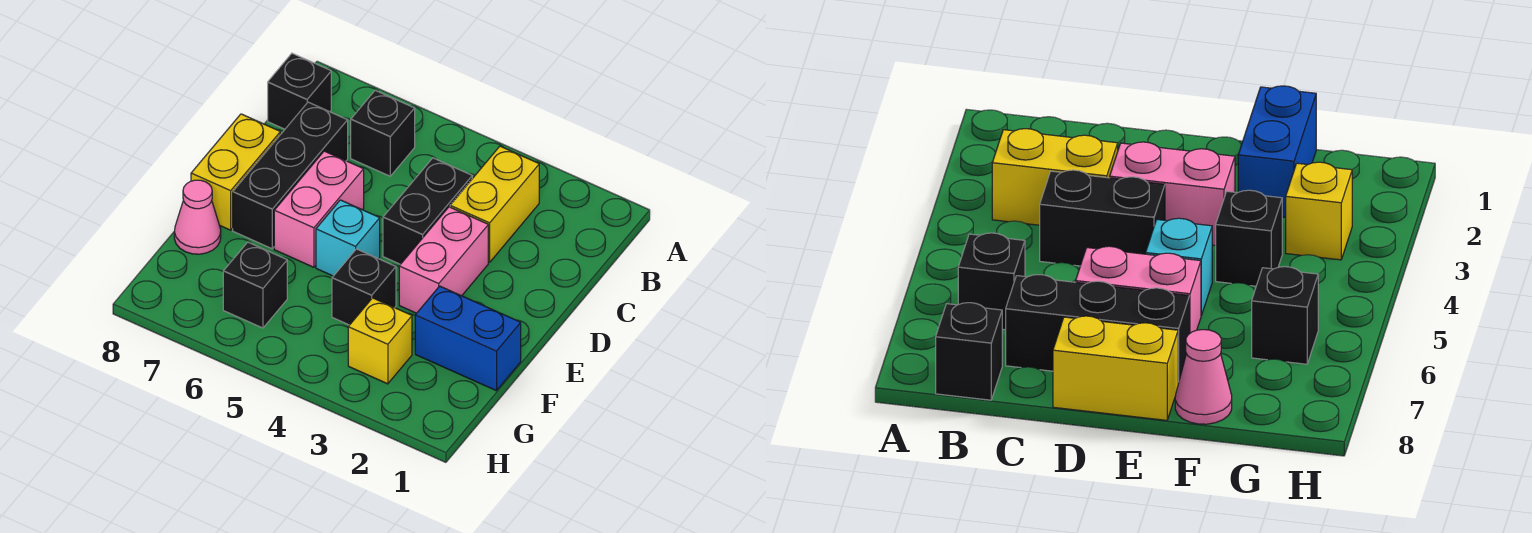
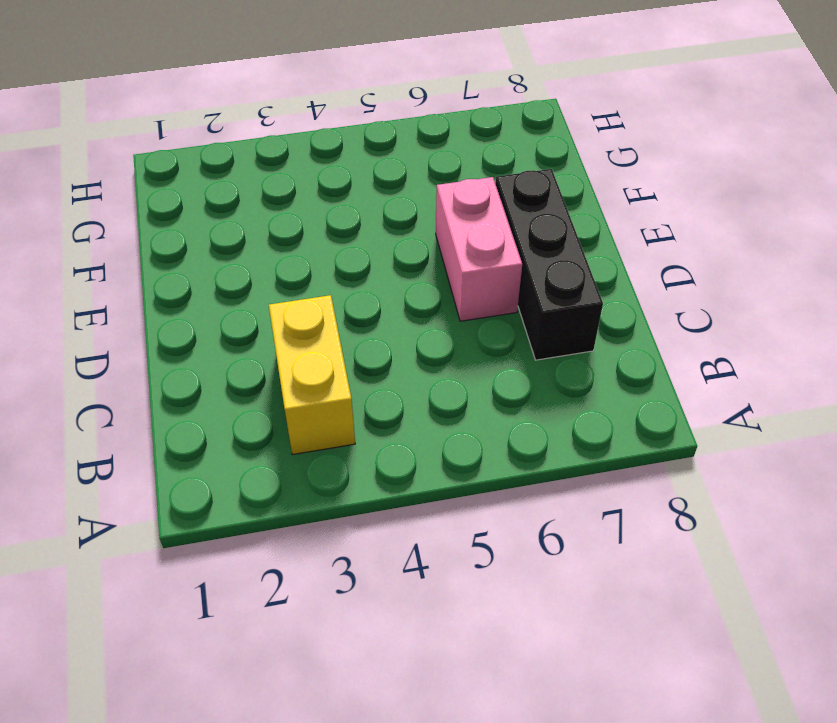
none -> black 1x1 brick [351,90,415,176]
none -> black 1x1 brick [268,53,331,129]
none -> black 1x2 brick [383,158,472,264]

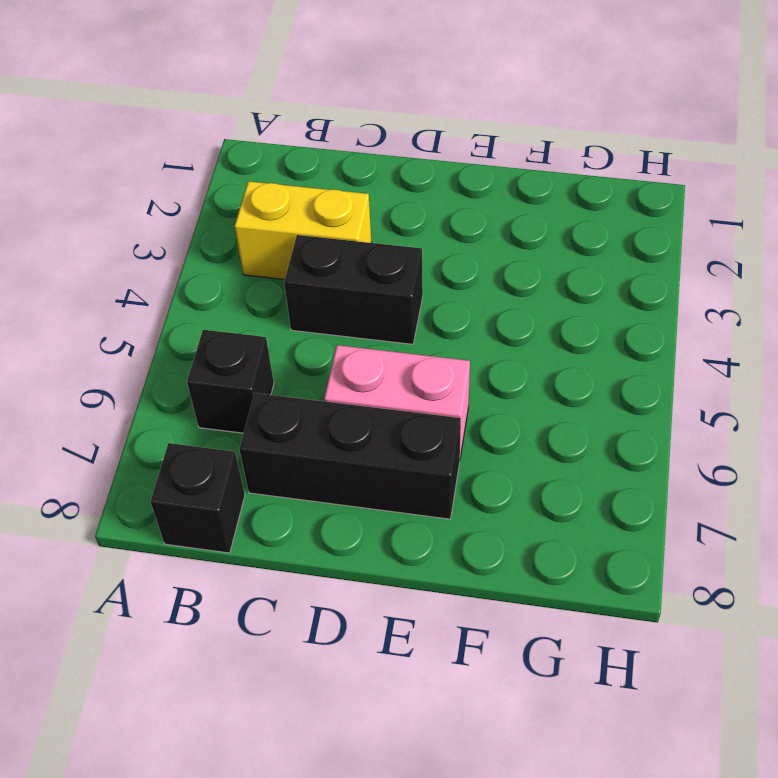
none -> pink 1x2 brick [399,207,488,313]
none -> yellow 1x2 brick [191,114,280,230]
none -> cyan 1x1 brick [316,200,380,276]

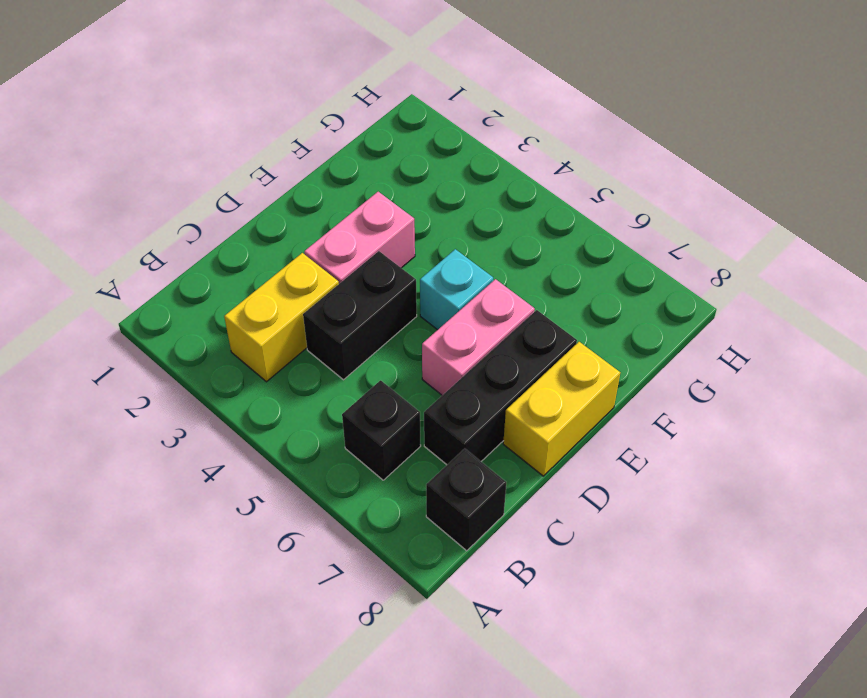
none -> blue 1x2 brick [415,286,521,391]
none -> black 1x1 brick [332,249,396,325]
none -> pink 1x1 cone [174,180,221,254]

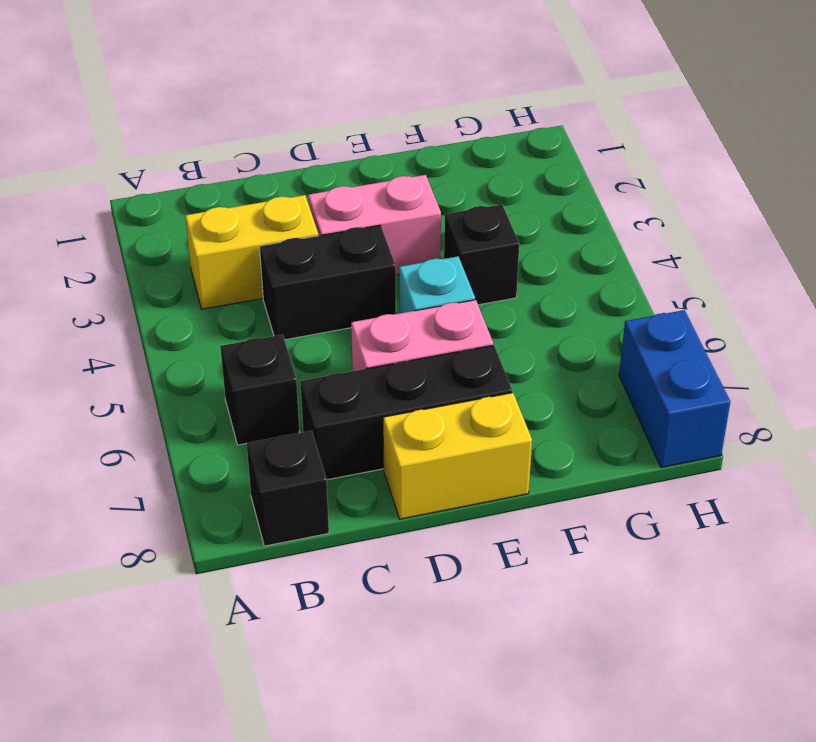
blue 1x2 brick [619,310,730,468] -> blue 1x2 brick moved to [415,286,521,391]
none -> pink 1x1 cone [174,180,221,254]
none -> yellow 1x1 brick [348,298,412,384]
none -> black 1x1 brick [223,242,287,328]

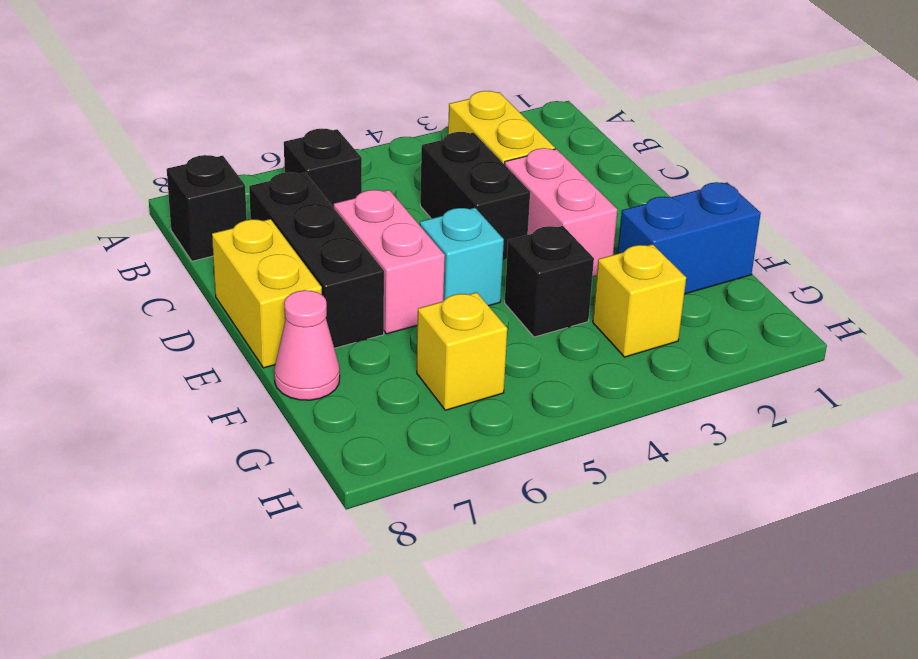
yellow 1x1 brick [417,292,507,410] -> black 1x1 brick [223,242,287,328]

